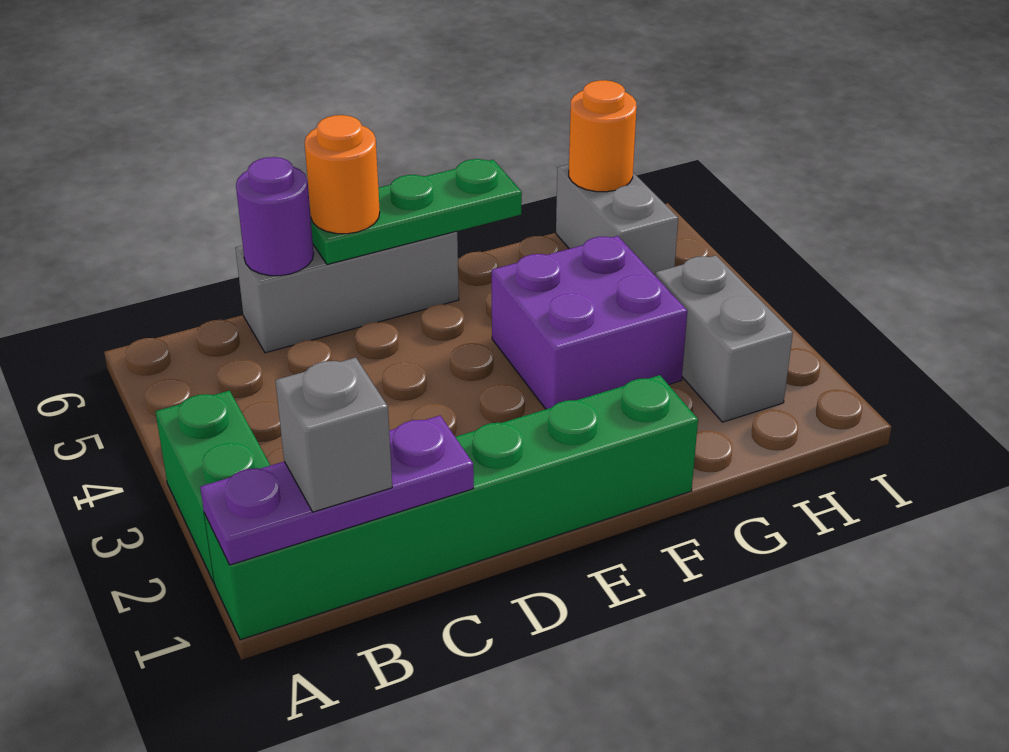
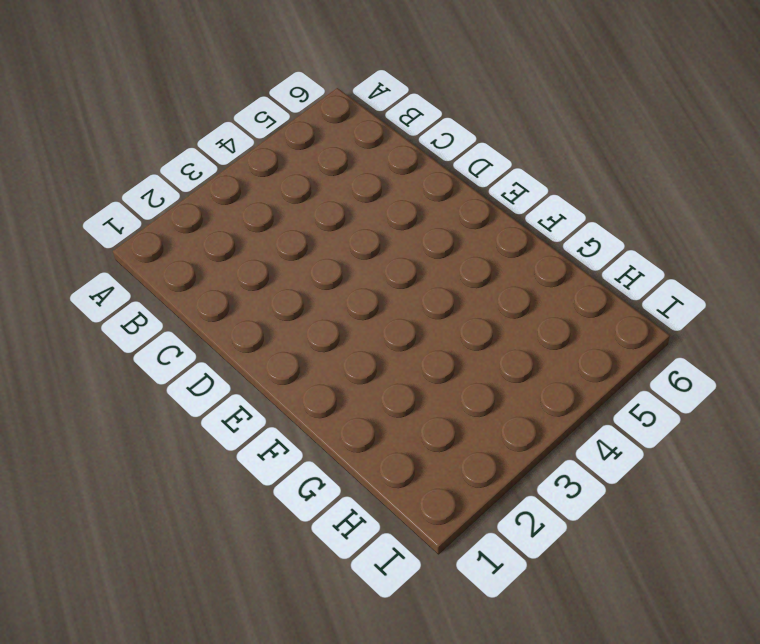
none -> green 1x6 brick [204,375,698,640]
none -> green 1x2 brick [155,391,270,582]
none -> grey 1x3 brick [235,231,459,353]

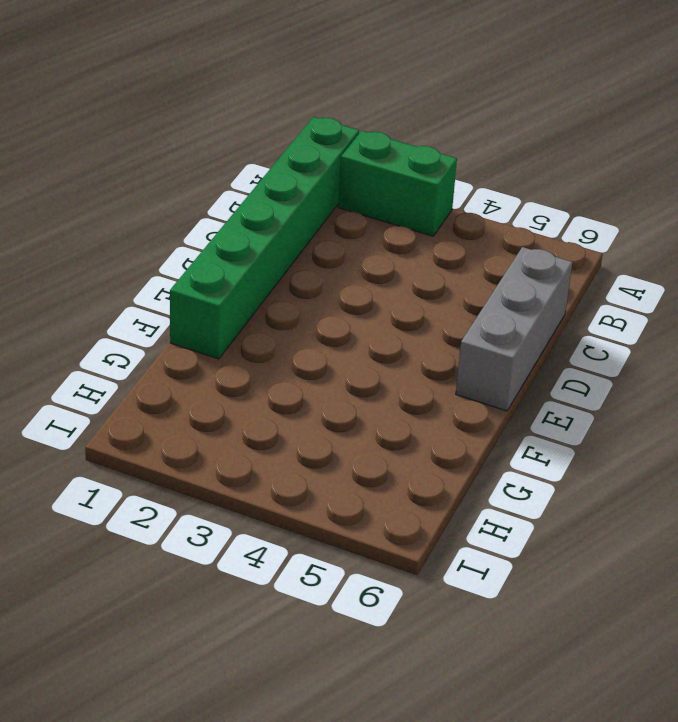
none -> purple 2x2 brick [492,236,687,409]
none -> grey 1x2 brick [655,255,793,422]
none -> grey 1x2 brick [556,164,678,275]

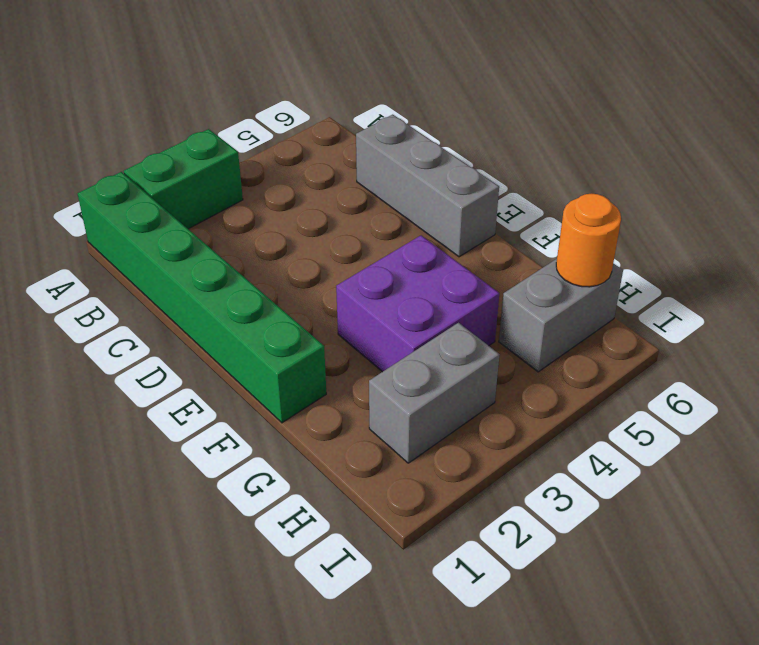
none -> purple 1x3 plate [200,416,474,565]
none -> purple 1x1 round brick [236,157,314,276]
none -> green 1x3 plate [310,159,522,264]

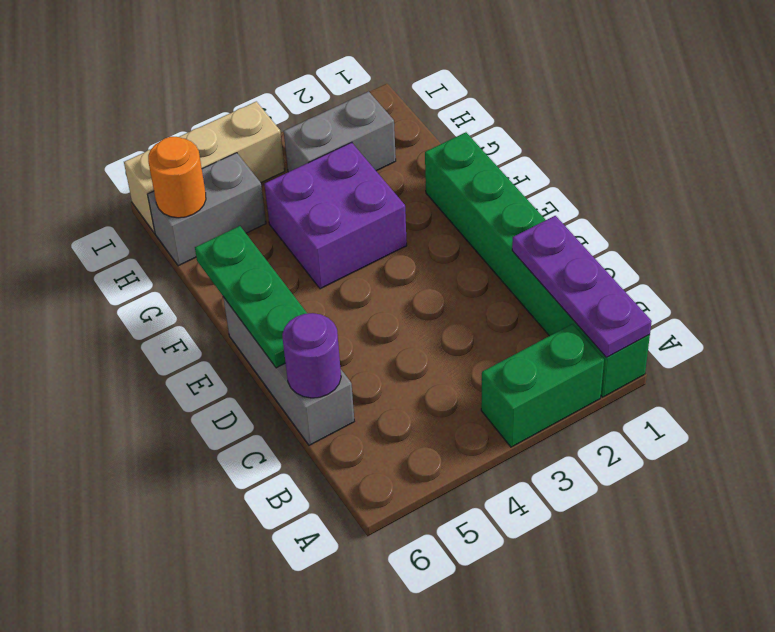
tan 1x3 brick [124,101,285,233] -> none
none -> grey 1x1 brick [276,358,392,512]
none -> orange 1x1 round brick [305,115,380,234]

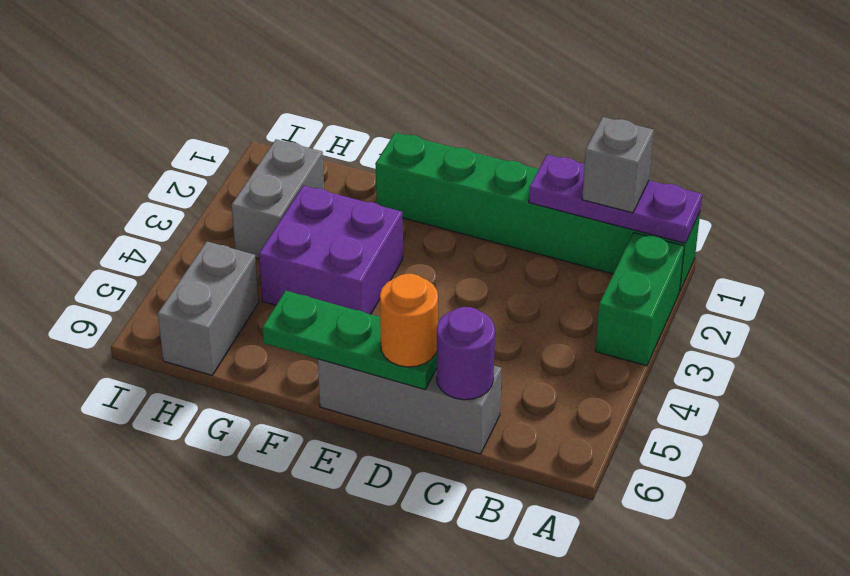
none -> orange 1x1 round brick [569,80,637,192]

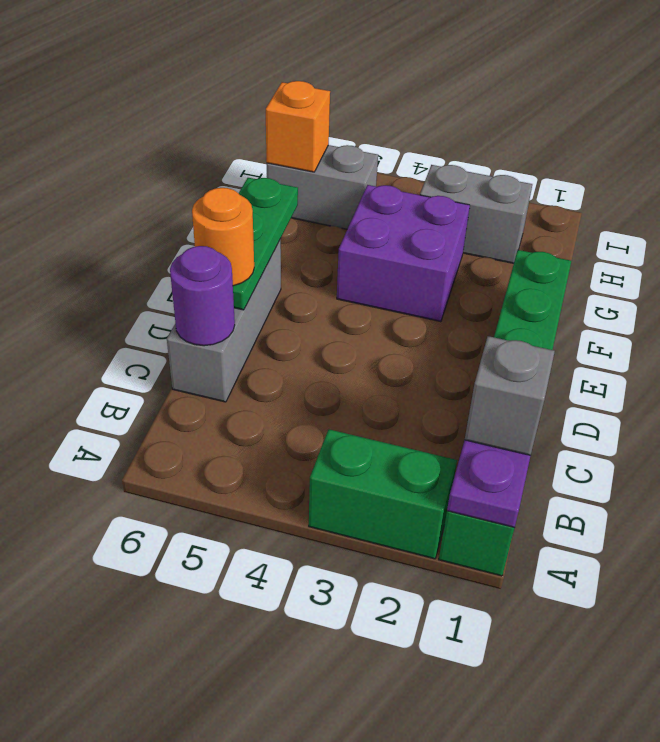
orange 1x1 brick [266,81,330,172] -> orange 1x1 round brick [569,80,637,192]

